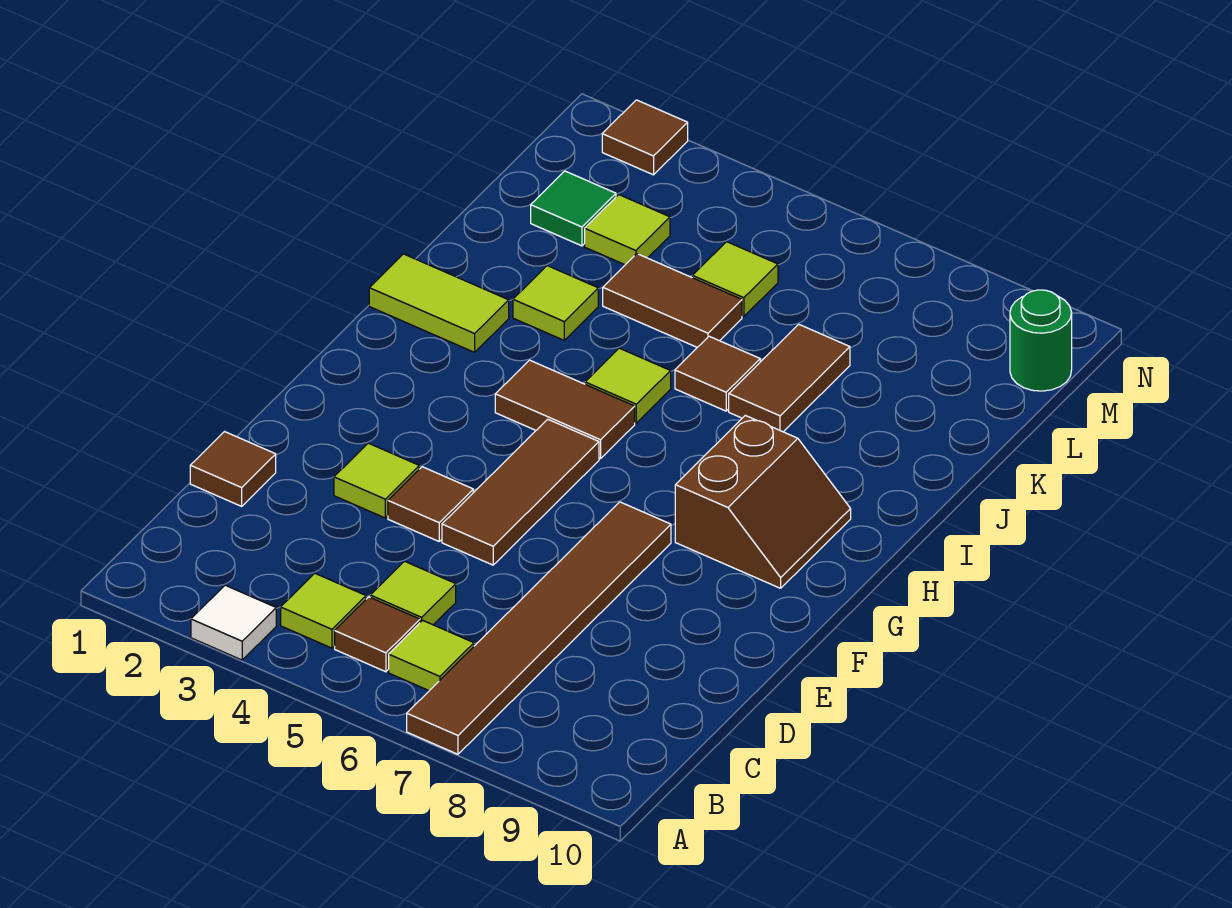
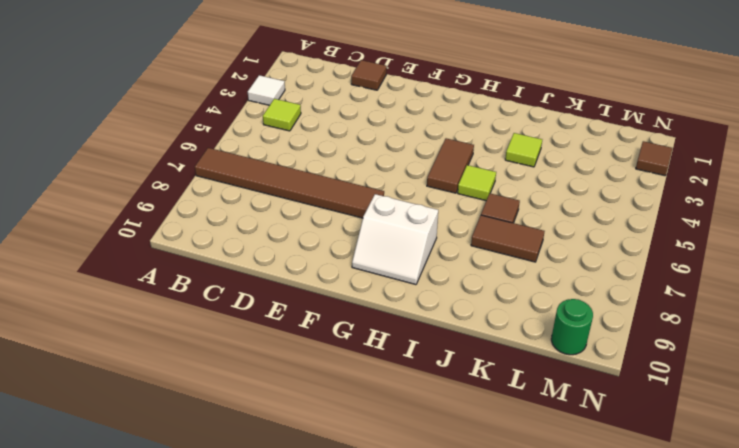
white 2x2 slope [352,194,438,285] -> brown 2x2 slope [675,415,851,588]
none -> brown 1x1 tile [335,597,420,672]
none -> lime 1x1 tile [389,620,474,691]
none -> lime 1x1 tile [370,561,456,625]

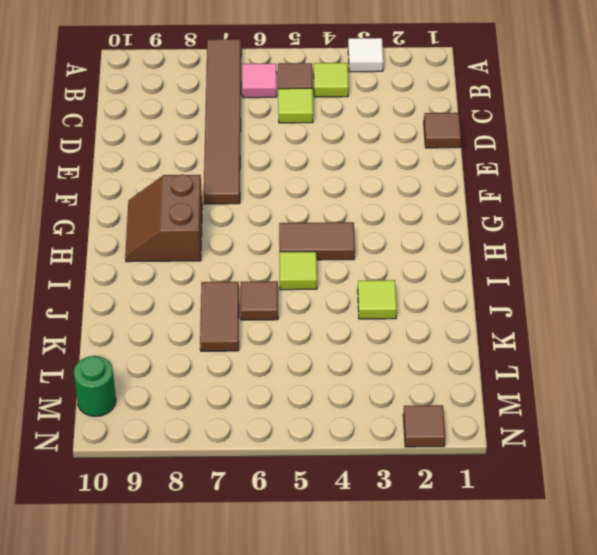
pink 1x1 tile [242,64,277,98] -> lime 1x1 tile [389,620,474,691]
none -> lime 1x1 tile [334,443,419,518]
none -> brown 1x1 tile [388,467,473,541]
none -> brown 1x3 tile [442,419,599,565]

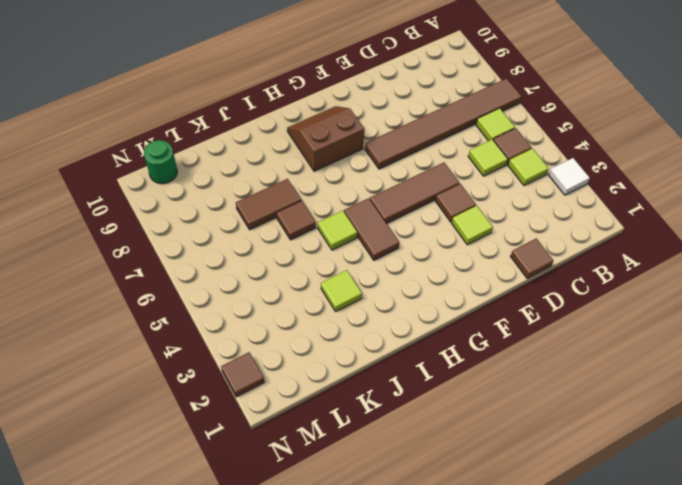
none -> lime 1x2 tile [369,254,509,352]
none -> brown 1x2 tile [603,254,742,347]
none -> green 1x1 tile [531,171,616,246]

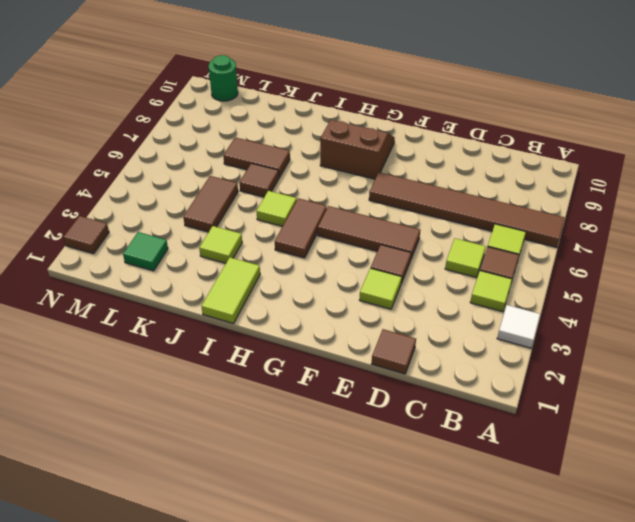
none -> lime 1x1 tile [585,195,670,265]
none -> lime 1x1 tile [692,242,778,317]

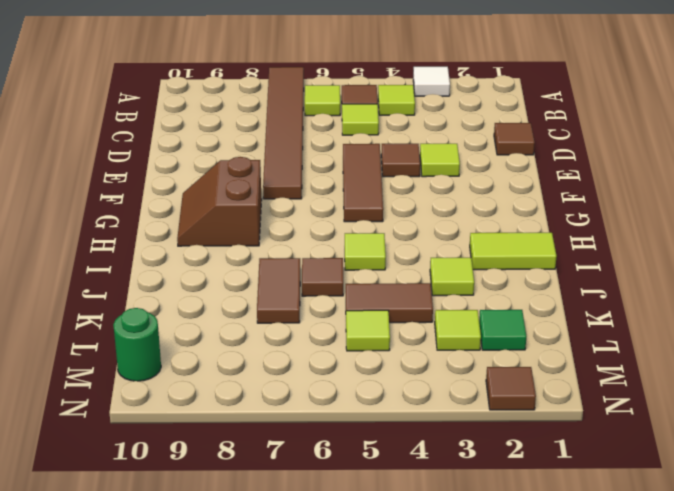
none -> brown 1x2 tile [495,360,635,459]

